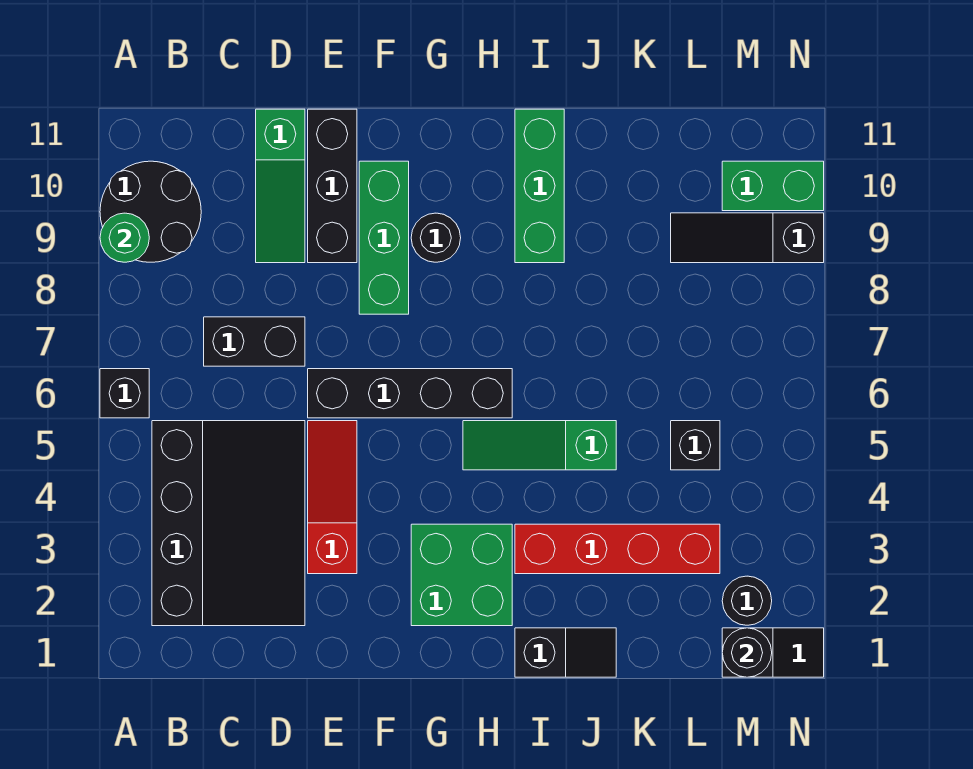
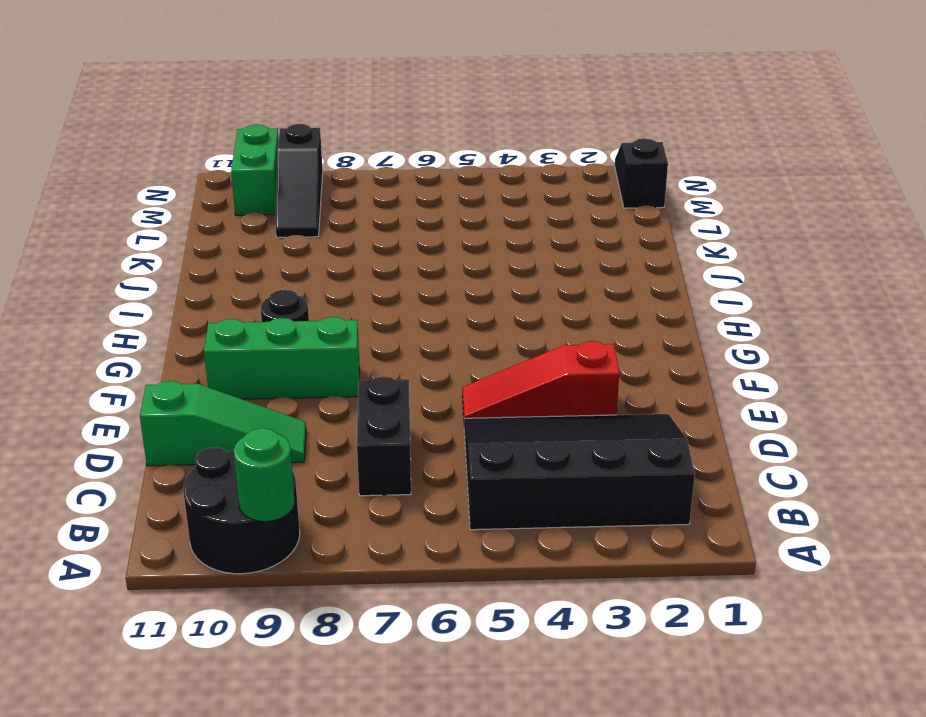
none -> black 1x1 brick [100,369,149,418]
none -> black 1x4 brick [308,369,512,418]
none -> black 1x3 brick [308,109,357,263]

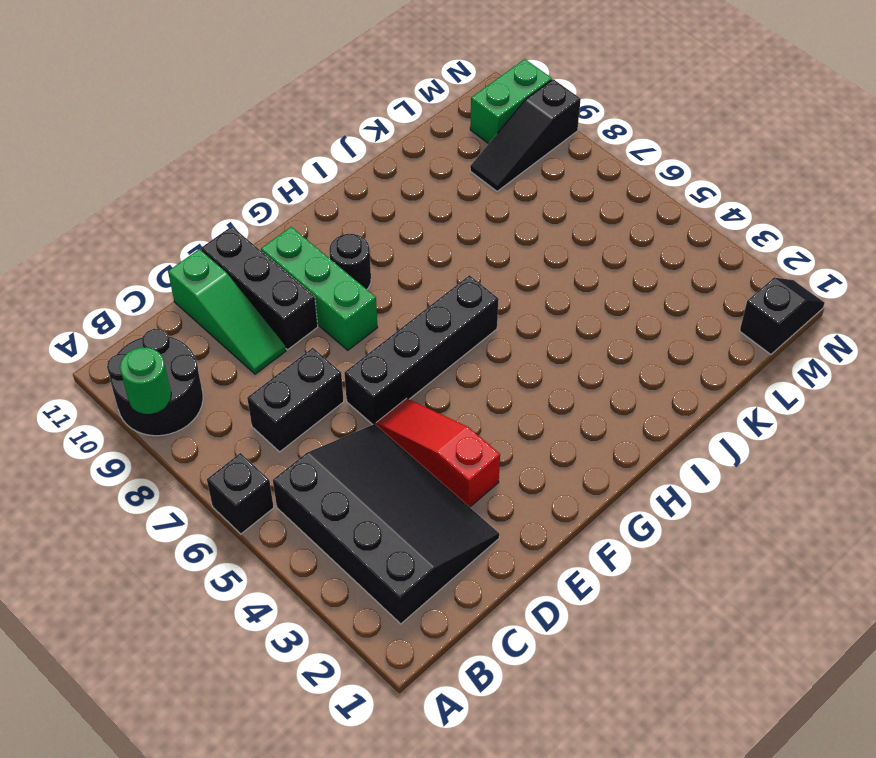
none -> green 2x2 brick [411,524,512,626]
none -> green 1x3 slope [463,421,616,470]
none -> black 1x2 slope [515,628,616,677]

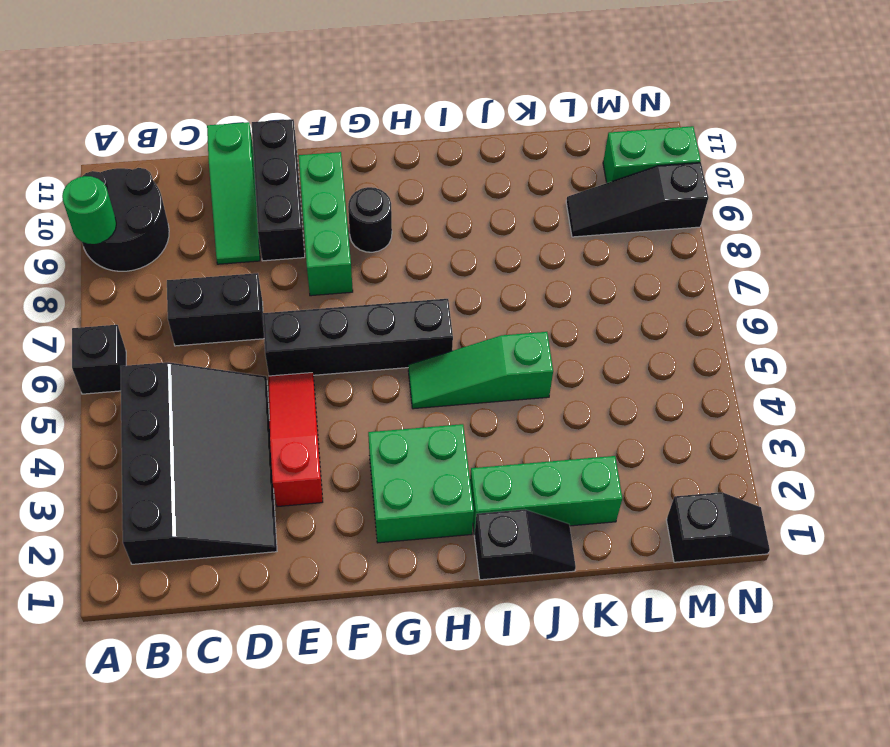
green 1x3 brick [470,456,622,534] -> green 1x3 brick turned to [515,109,564,263]
none -> red 1x4 brick [515,524,720,574]
none -> black 1x1 brick [671,421,720,470]
none -> black 1x1 round brick [722,576,772,625]

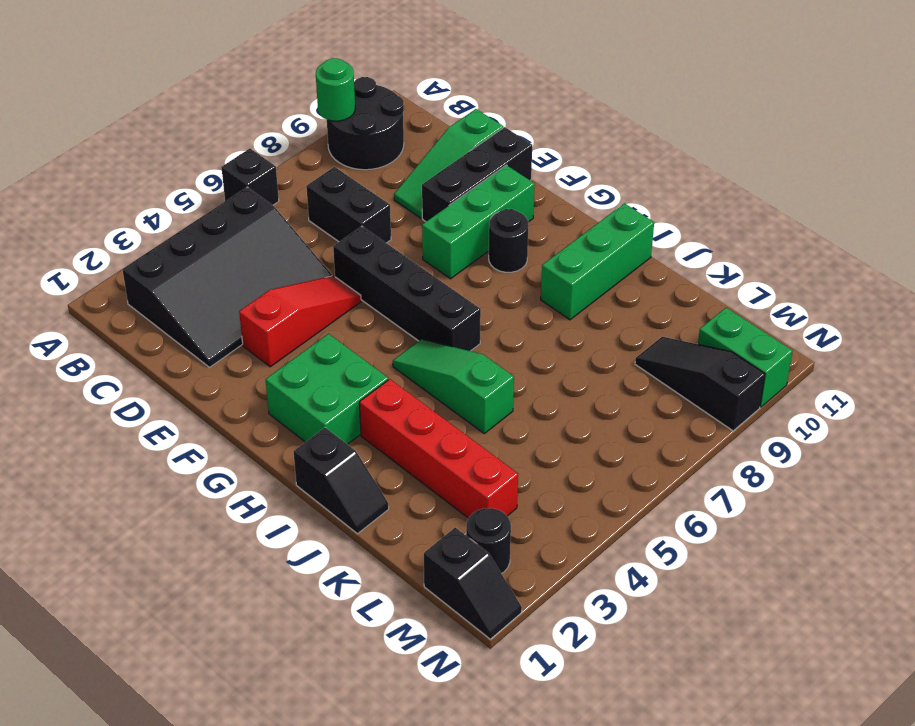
none -> black 1x1 brick [671,421,720,470]
none -> black 1x1 round brick [722,628,772,677]

